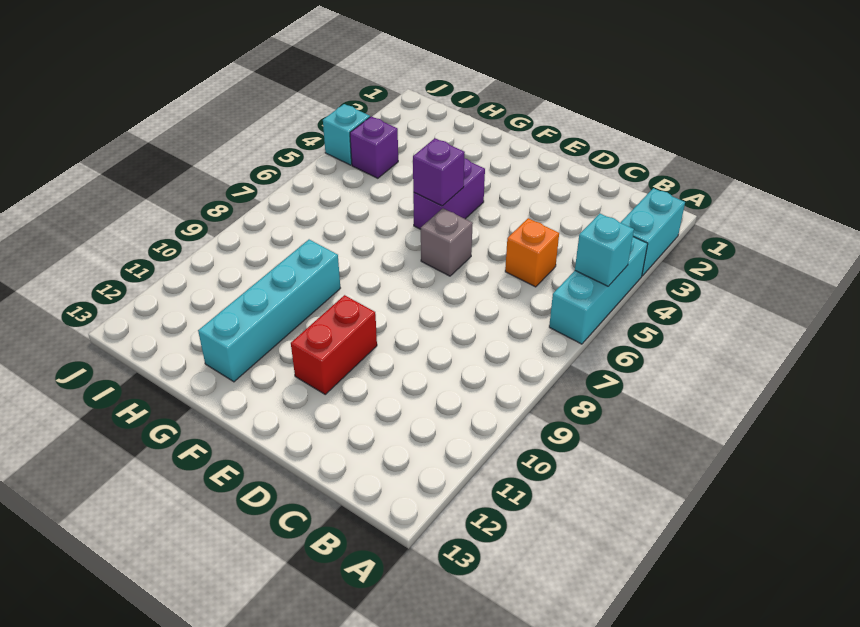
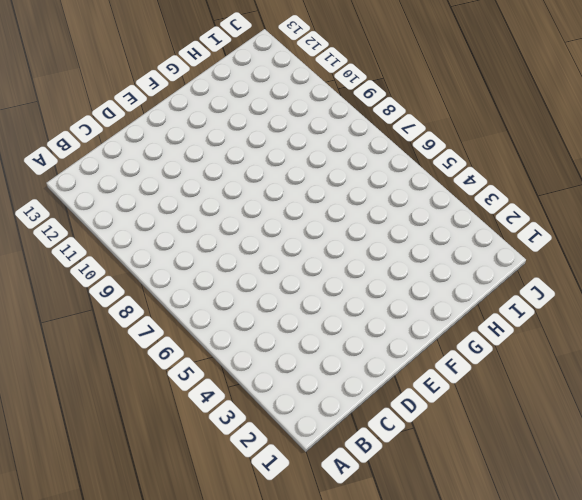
none -> cyan 1x2 brick [621,188,685,276]
none -> cyan 1x3 brick [549,237,648,344]

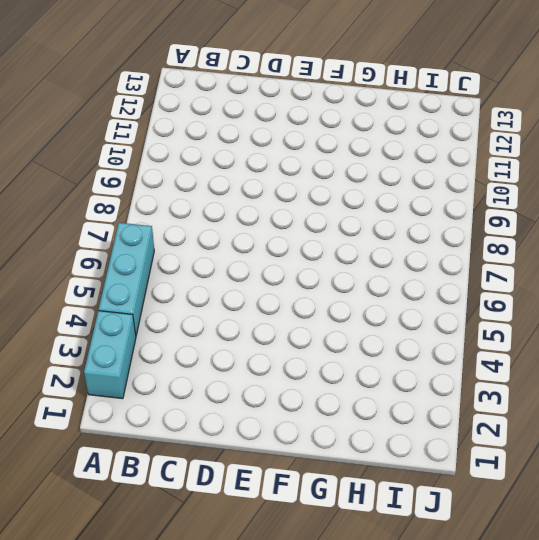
none -> orange 1x1 brick [505,218,559,287]
none -> grey 1x1 brick [421,208,473,276]

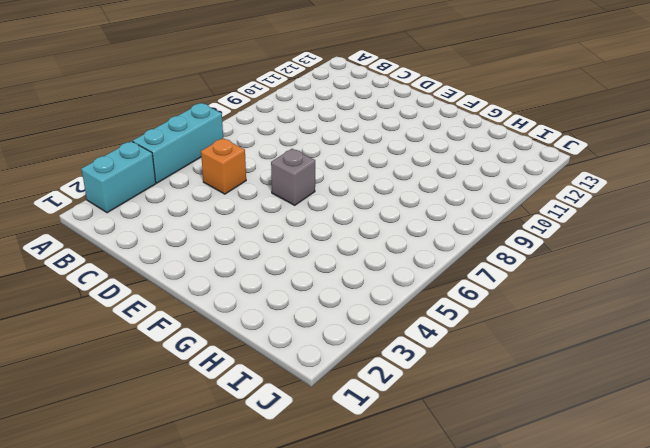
none -> red 1x2 brick [291,295,377,394]
none -> purple 1x2 brick [413,158,485,229]

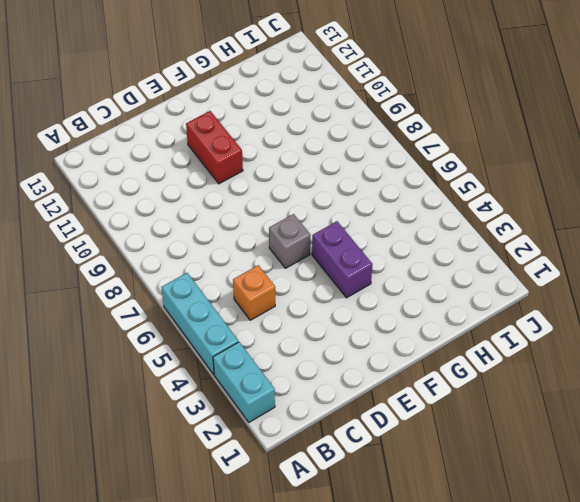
none -> cyan 1x4 brick [198,240,340,382]
none -> purple 1x1 brick [350,116,398,178]

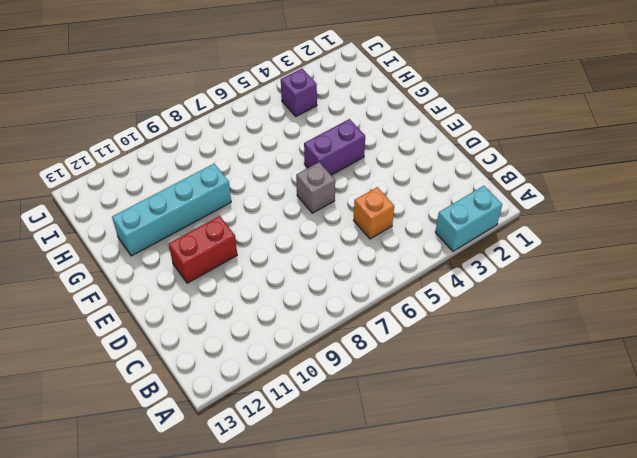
none -> cyan 1x3 brick [549,237,648,344]
none -> cyan 1x1 brick [323,104,370,165]

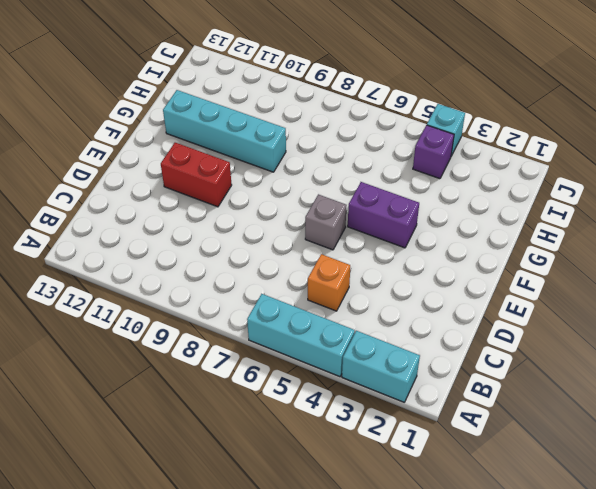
none -> cyan 1x1 brick [575,214,634,286]
none -> purple 1x1 brick [413,138,465,206]

